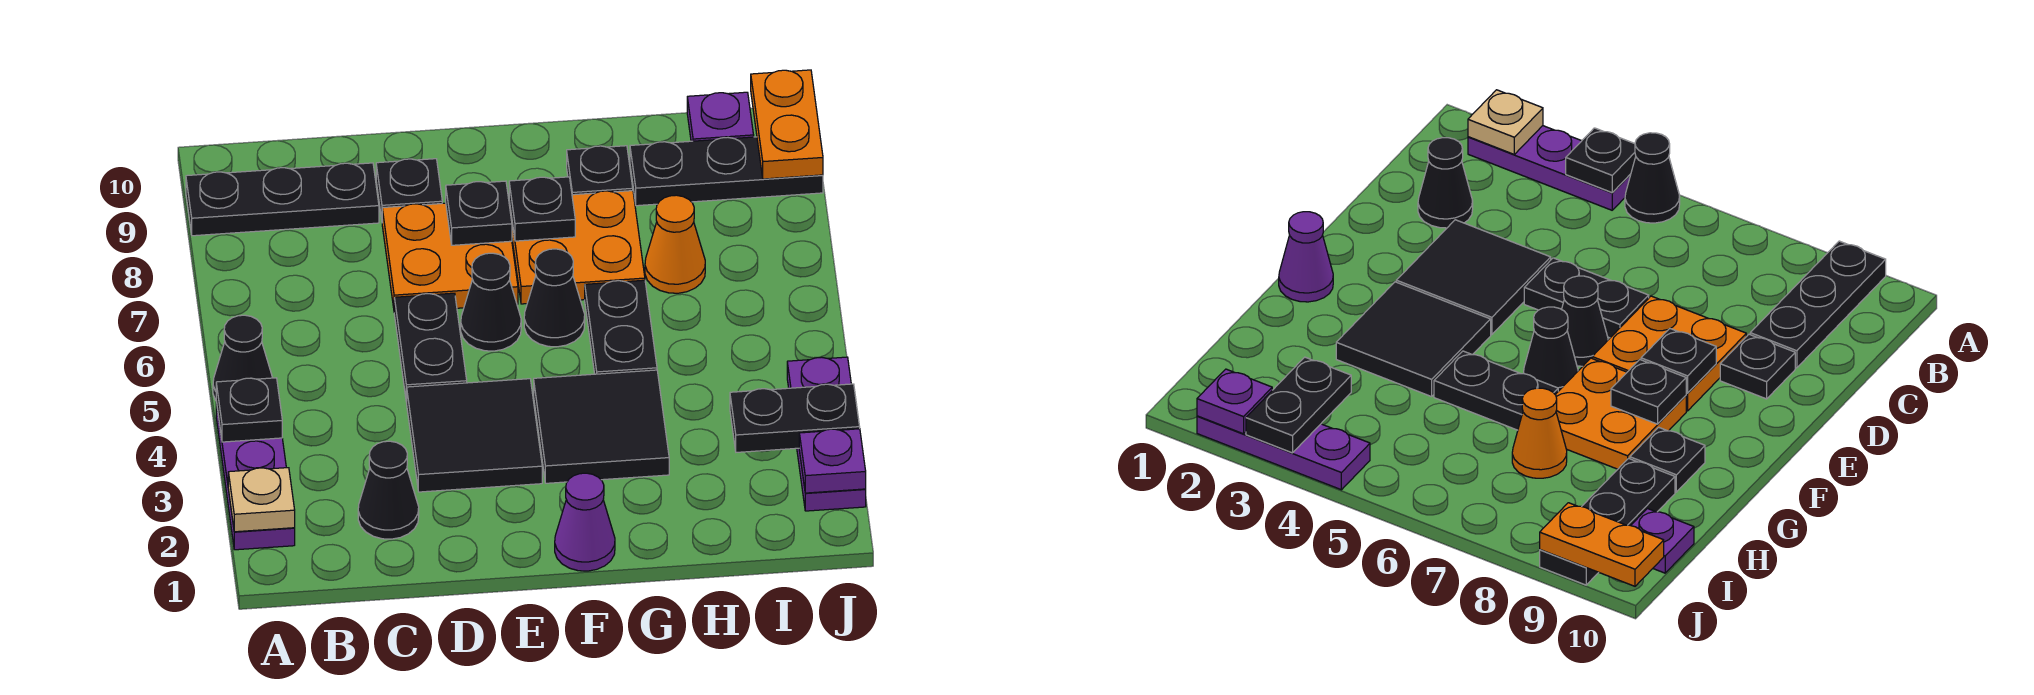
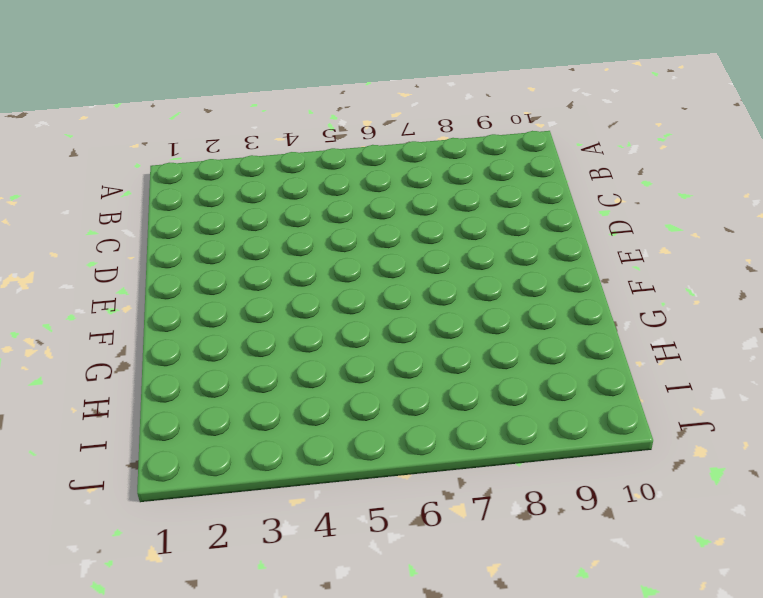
none -> purple 1x3 plate [216,402,295,550]
none -> black 1x1 cone [213,315,273,400]
none -> black 1x3 plate [186,163,379,236]

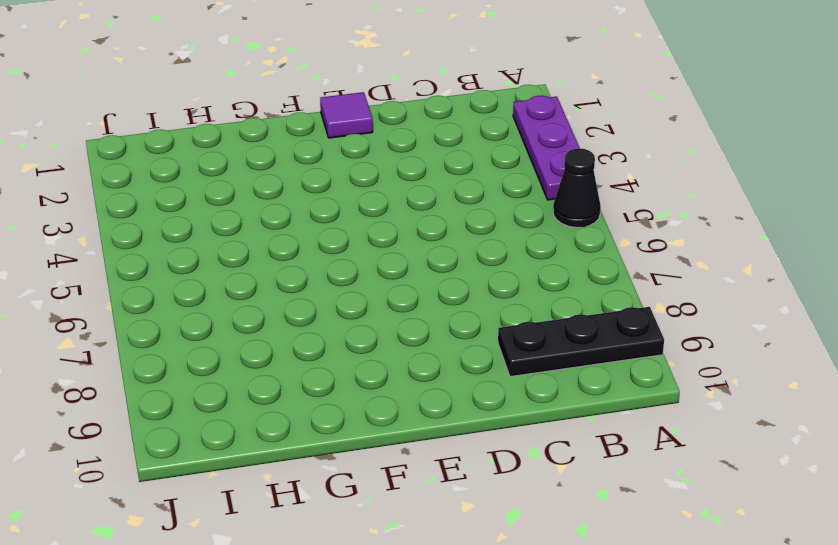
purple 1x1 tile [320,92,373,138] -> none
none -> black 1x1 cone [358,441,419,539]
none -> black 2x2 tile [407,379,542,492]
none -> black 1x2 plate [394,293,467,402]

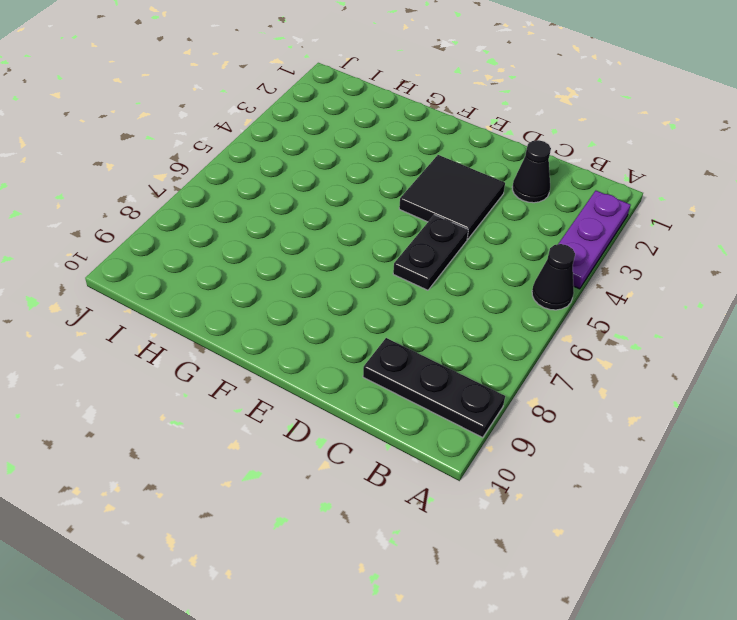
none -> orange 2x2 plate [382,203,518,308]
none -> black 1x1 plate [376,159,442,219]
none -> black 1x1 cone [461,253,521,351]

